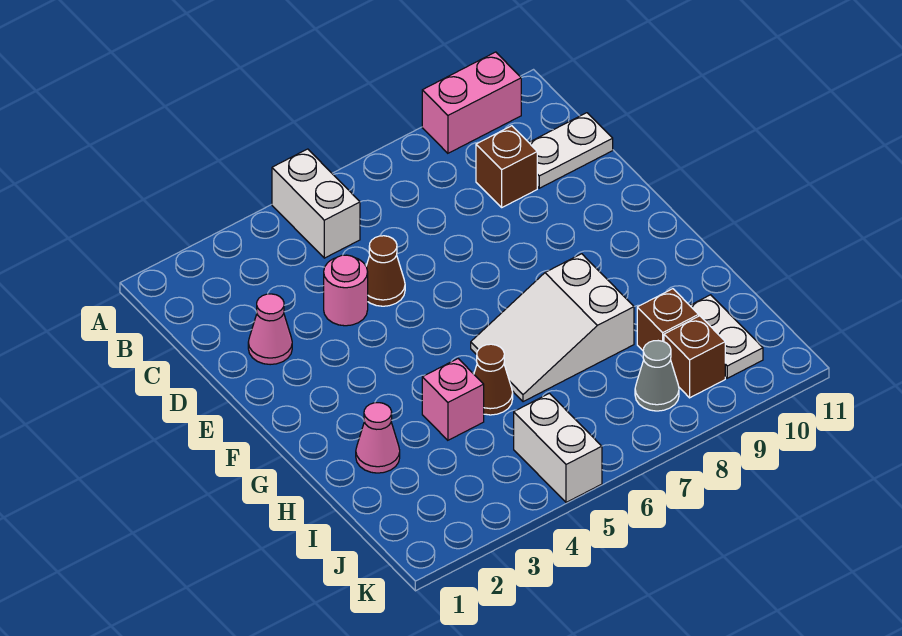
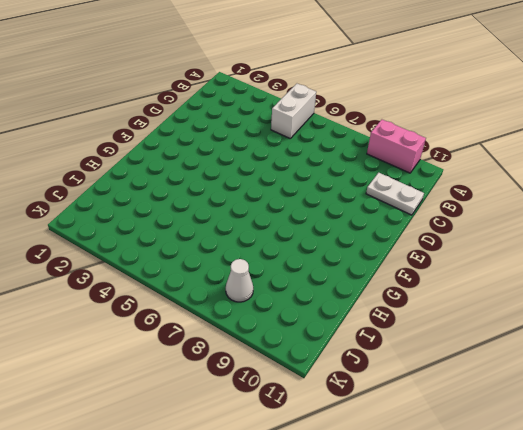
white 1x1 cone [226,259,253,302] -> grey 1x1 cone [635,341,679,411]
none -> brown 1x1 brick [476,126,537,207]
none -> pink 1x1 cone [248,294,292,365]
none -> pink 1x1 round brick [324,255,368,326]

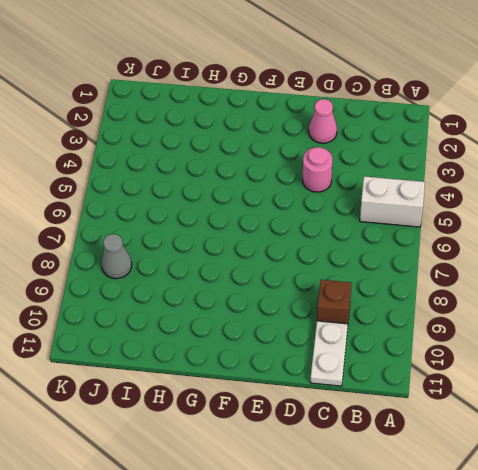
none -> pink 1x2 brick [422,52,521,153]
none -> brown 1x1 cone [366,236,405,306]
none -> white 2x3 slope [471,254,634,402]

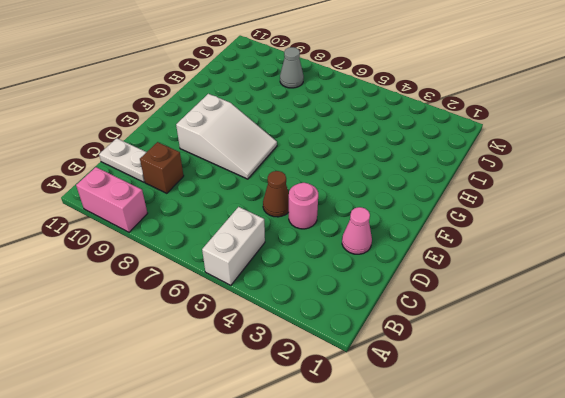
white 2x3 slope [176,94,277,179] -> white 2x3 slope moved to [471,254,634,402]
none -> pink 1x1 cone [356,403,400,473]
none -> pink 1x1 brick [422,359,484,440]
none -> brown 1x1 cone [474,344,513,415]

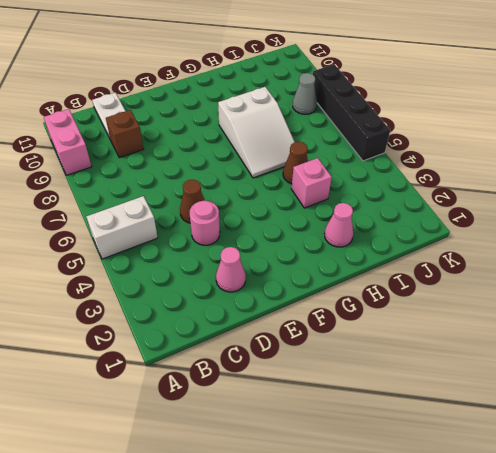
black 1x4 brick [313,64,390,161] -> white 1x2 brick [514,393,602,502]
none -> brown 1x1 brick [637,289,699,350]
none -> white 1x2 plate [690,295,763,378]
none -> brown 1x1 brick [664,316,725,398]

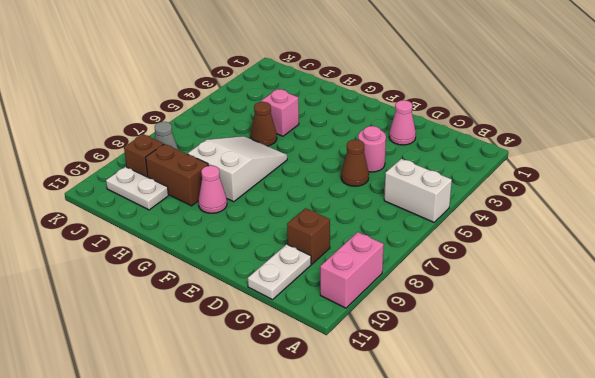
pink 1x1 cone [198,166,227,213] -> pink 1x1 cone moved to [356,403,400,473]
brown 1x2 brick [145,144,208,206] -> brown 1x1 brick [637,289,699,350]
none -> white 1x2 brick [514,393,602,502]

